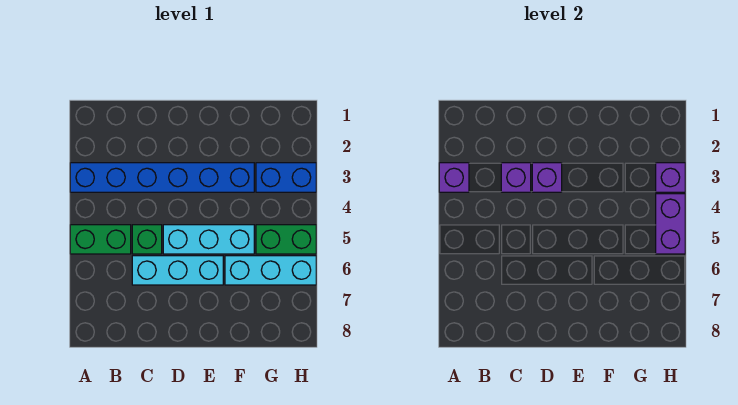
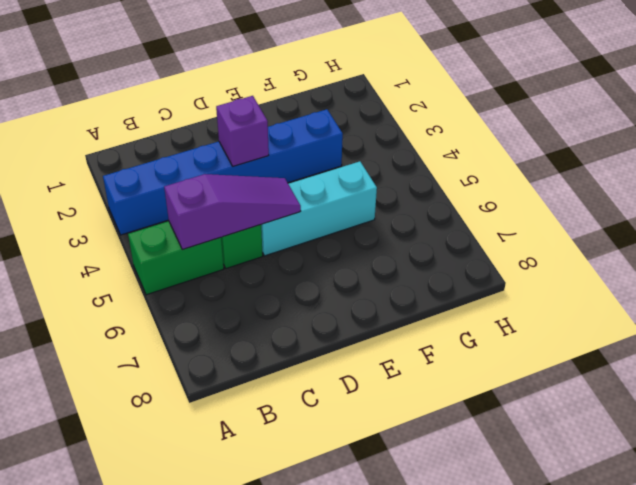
purple 1x3 slope [164,174,301,249] -> none
none -> cyan 1x3 brick [132,256,223,285]
none -> cyan 1x3 brick [225,256,316,285]
none -> blue 1x2 brick [256,163,316,192]

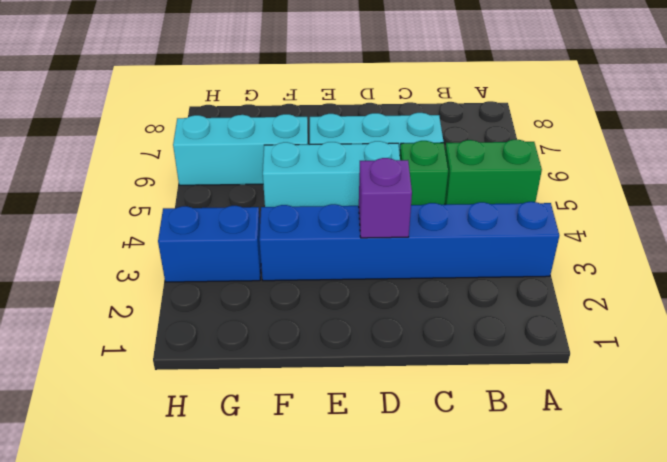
none -> green 1x2 brick [256,225,316,254]
none -> purple 1x1 brick [439,163,469,192]
none -> purple 1x1 brick [501,163,531,192]

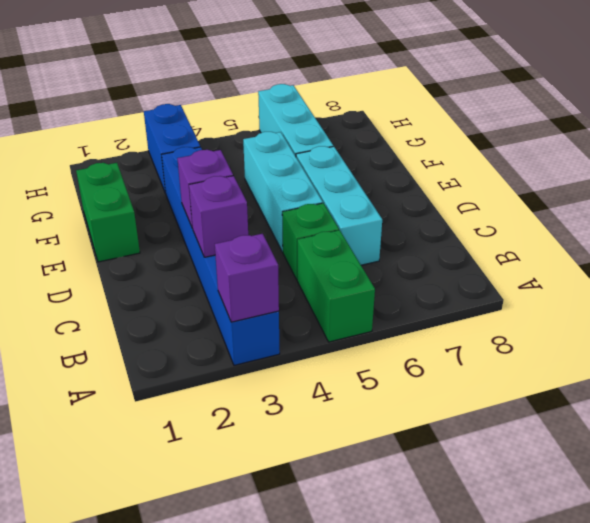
green 1x2 brick [76,163,140,262] -> green 1x2 brick moved to [256,225,316,254]
none -> purple 1x1 brick [656,163,685,192]
none -> purple 1x2 brick [656,194,685,254]

